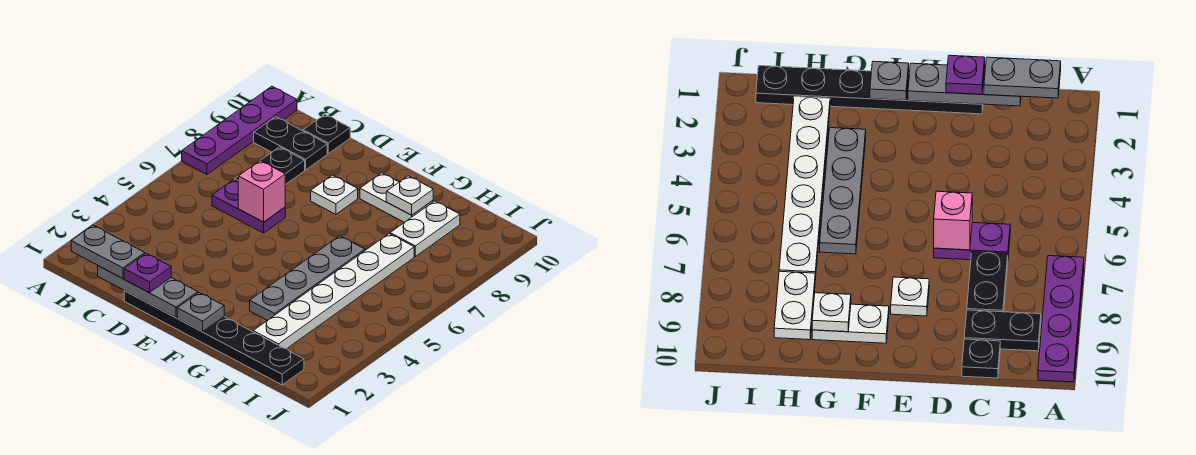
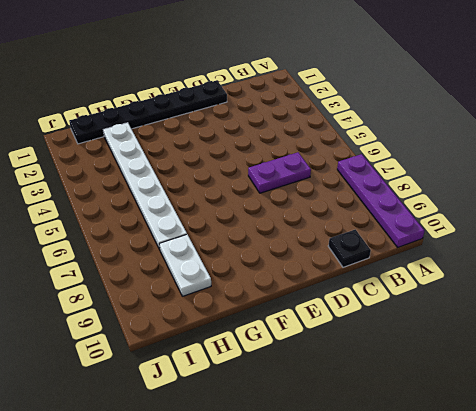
none -> black 1x2 plate [254,117,327,170]
none -> black 1x2 plate [235,147,305,185]
none -> white 1x1 plate [311,175,358,214]

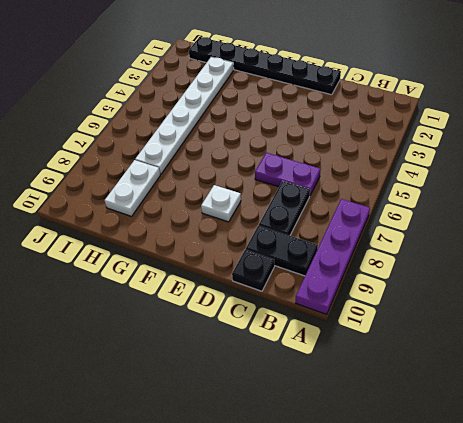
none -> white 1x2 plate [360,173,433,222]
none -> grey 1x4 plate [250,236,365,320]
none -> grey 1x3 plate [98,266,198,318]

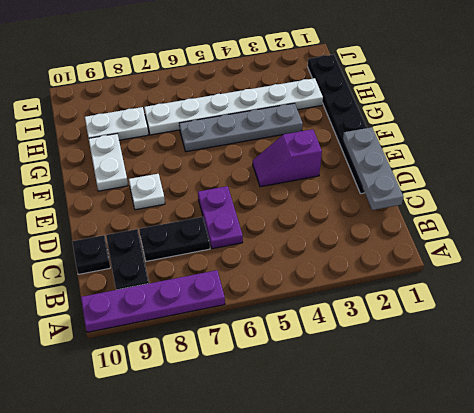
purple 1x2 slope [253,129,322,187] -> none
none -> pink 1x1 brick [238,161,285,222]
none -> grey 1x1 plate [177,293,224,332]
none -> white 1x1 plate [386,176,433,215]

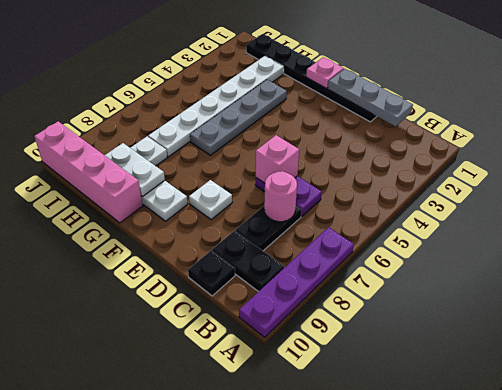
pink 1x1 round brick [264,171,297,222] -> none
pink 1x1 plate [306,57,344,89] -> grey 1x1 plate [177,293,224,332]
white 1x2 plate [105,143,165,197] -> white 1x1 plate [386,176,433,215]
pink 1x4 brick [34,121,143,223] -> none
none -> grey 1x2 plate [71,225,145,279]
none -> purple 1x1 plate [124,253,171,293]

